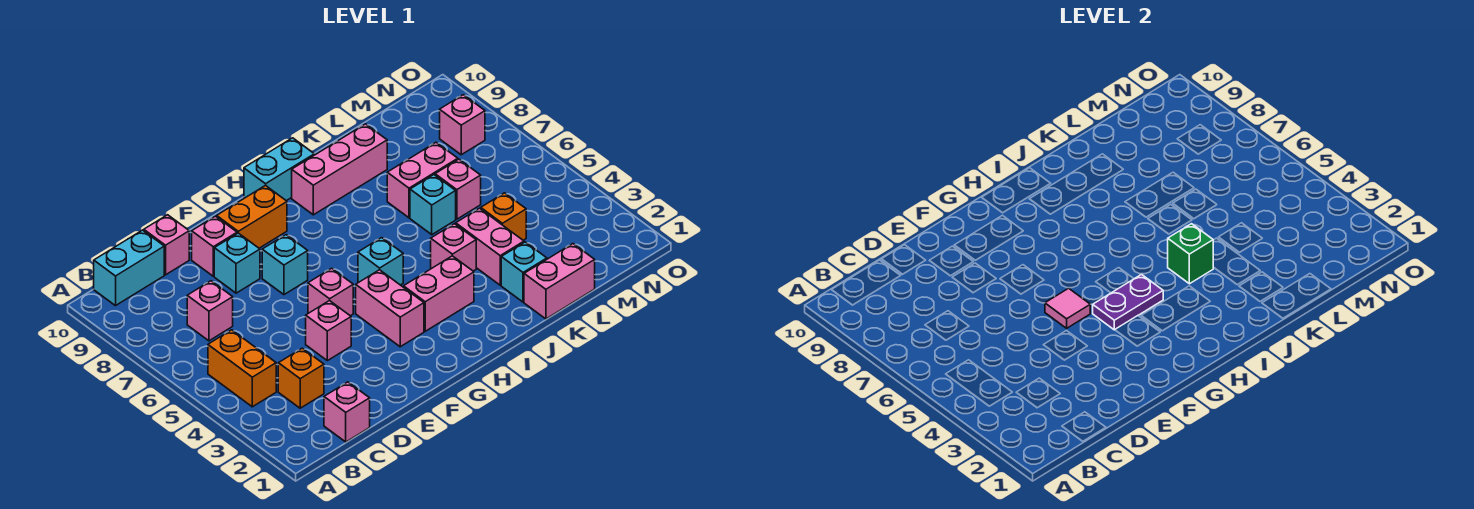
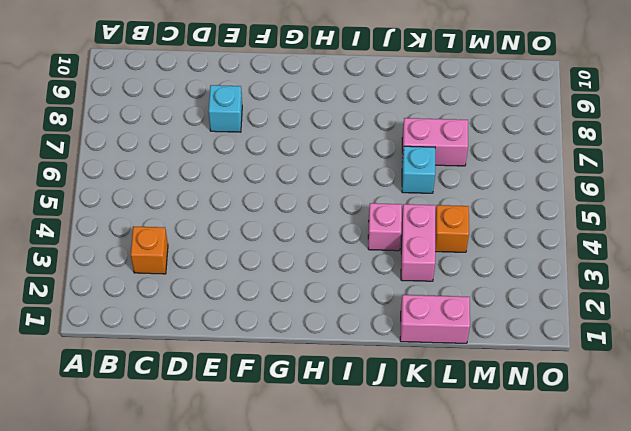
none -> orange 1x2 brick [208,330,276,407]
none -> cyan 1x2 brick [94,230,164,306]
none -> pink 1x1 brick [324,382,370,442]

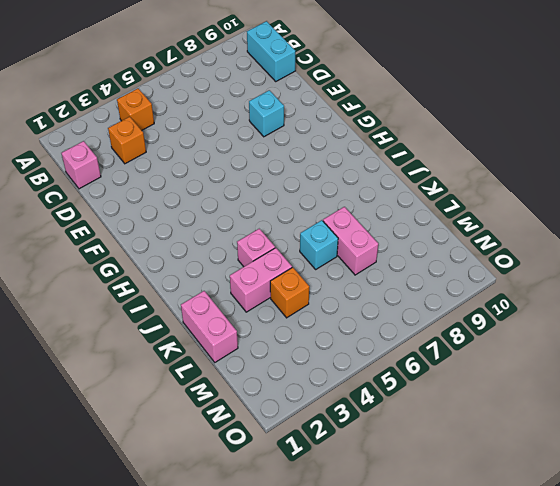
orange 1x1 brick [117,89,154,130] -> orange 1x2 brick [208,330,276,407]
none -> pink 1x1 brick [187,281,233,341]
none -> pink 1x1 brick [144,215,189,275]
none -> pink 1x1 brick [306,300,351,361]

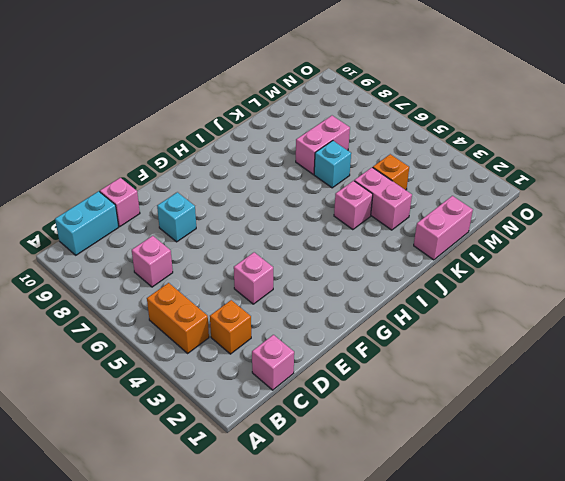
none -> pink 1x1 brick [192,216,237,276]
none -> pink 1x1 brick [308,268,353,316]
none -> cyan 1x1 brick [262,235,308,295]

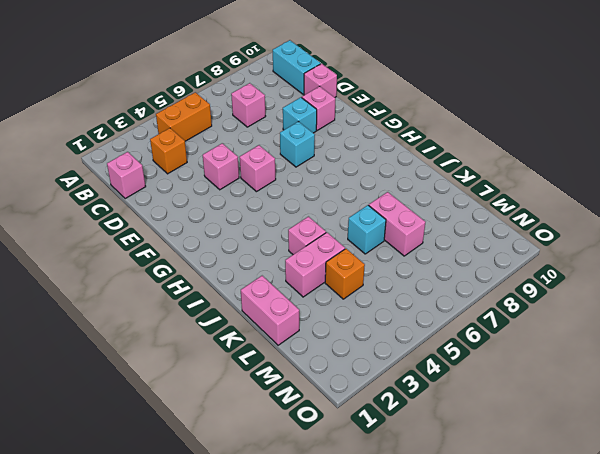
none -> orange 1x2 brick [217,185,287,248]
none -> pink 1x2 brick [356,270,424,347]
none -> pink 1x2 brick [404,256,474,331]

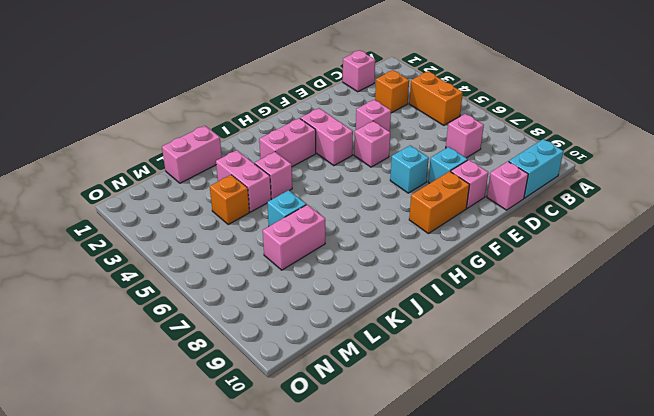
none -> cyan 1x1 brick [358,238,403,285]
none -> cyan 1x2 brick [244,138,314,201]
none -> pink 1x3 brick [292,124,387,215]

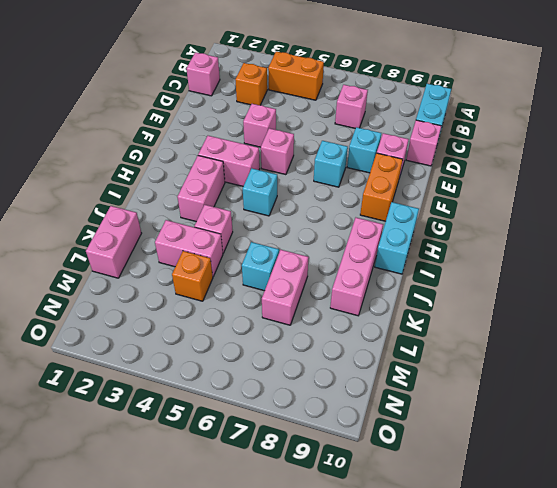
none -> cyan 1x1 brick [501,242,547,302]
none -> pink 1x1 brick [435,159,481,219]
none -> pink 1x1 brick [440,95,485,155]

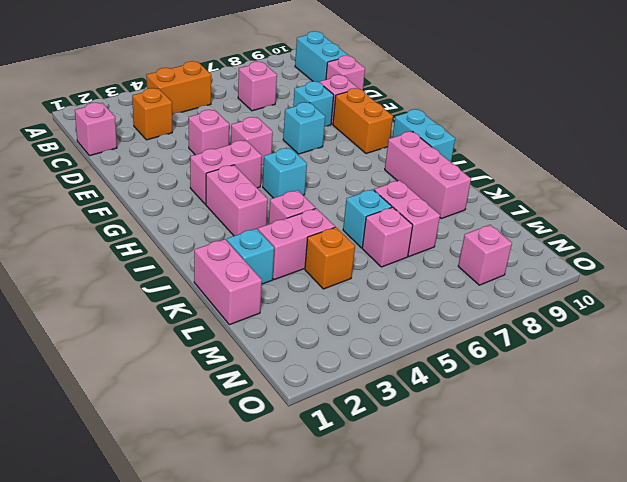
none -> pink 1x1 tile [1045,288,1090,328]
none -> purple 1x2 plate [1093,275,1163,330]
none -> green 1x1 brick [1168,224,1213,284]

